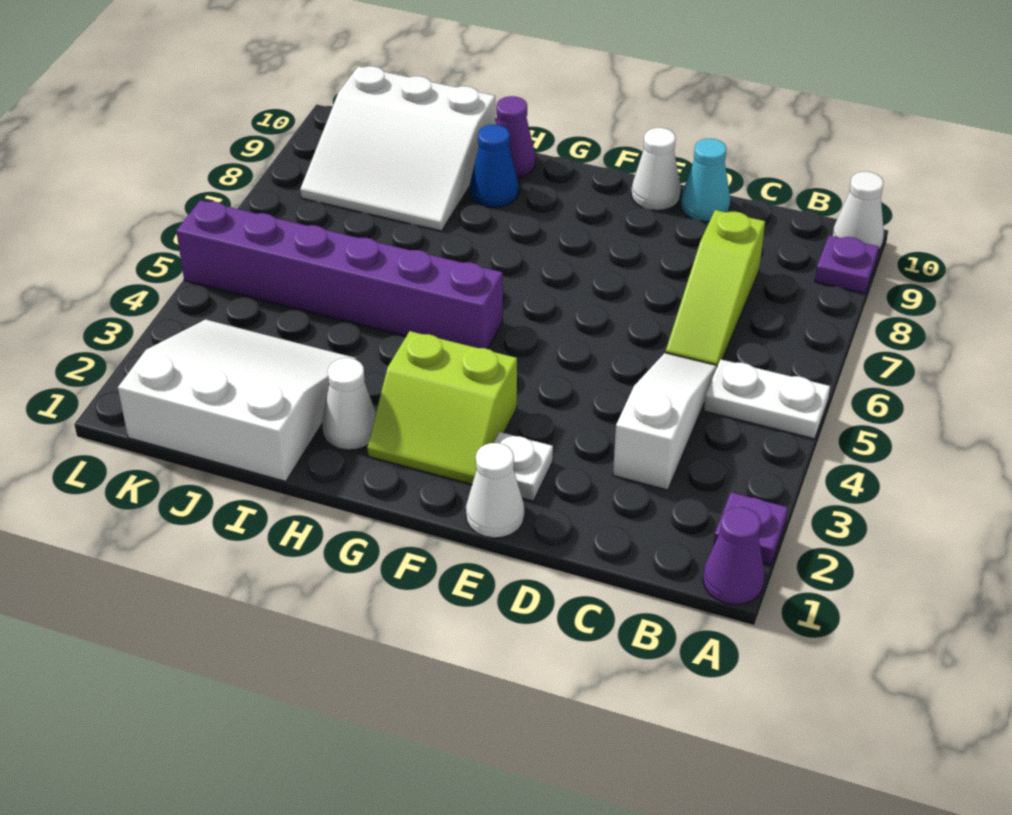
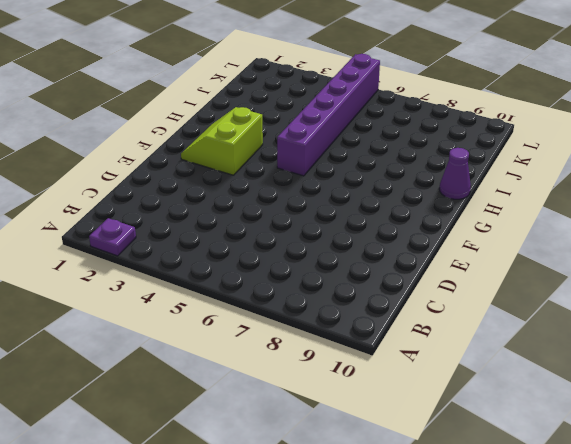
none -> purple 1x1 cone [703,507,765,605]
none -> white 1x2 plate [704,359,830,439]
none -> purple 1x1 plate [815,235,879,294]

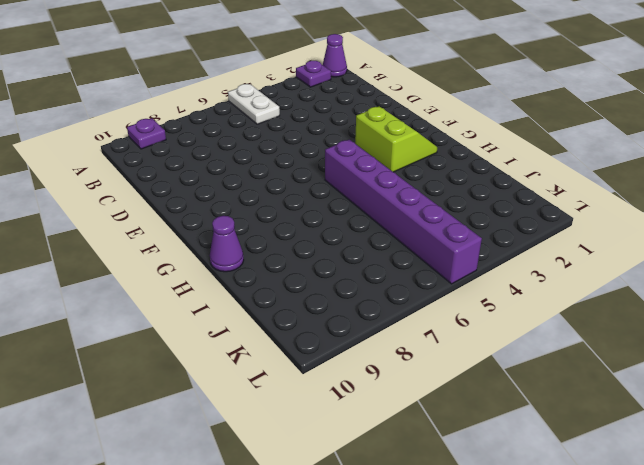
none -> white 1x1 cone [833,172,884,251]
none -> white 1x3 slope [613,353,717,490]
none -> lime 1x3 slope [665,210,765,366]

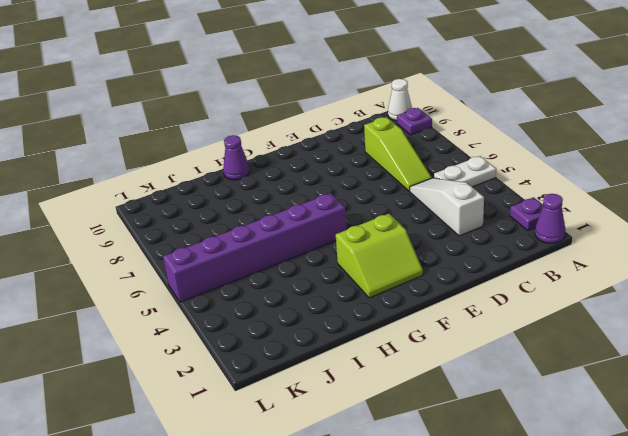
none -> cyan 1x1 cone [681,139,730,222]
none -> white 1x1 cone [466,443,524,538]
none -> white 1x1 plate [494,432,553,501]

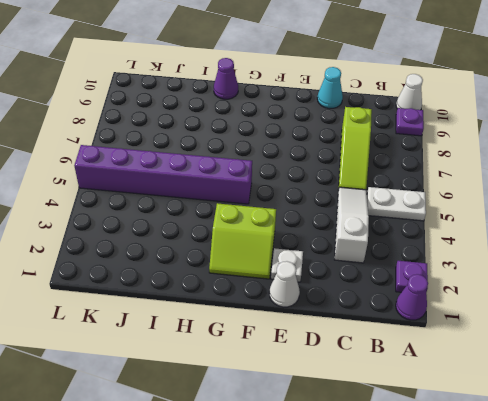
none -> white 1x1 cone [631,128,681,211]
none -> white 1x1 cone [322,358,376,450]
none -> blue 1x1 cone [470,125,519,207]

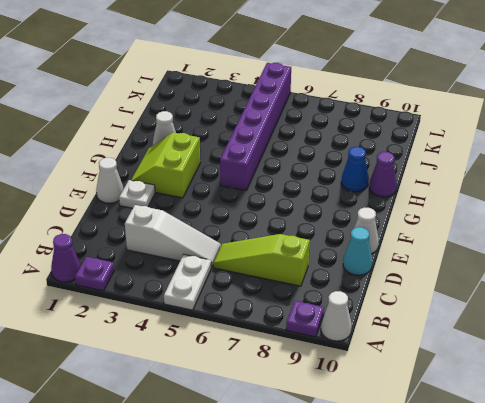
none -> white 3x3 slope [118,319,357,481]
none -> white 3x3 slope [300,66,495,231]

